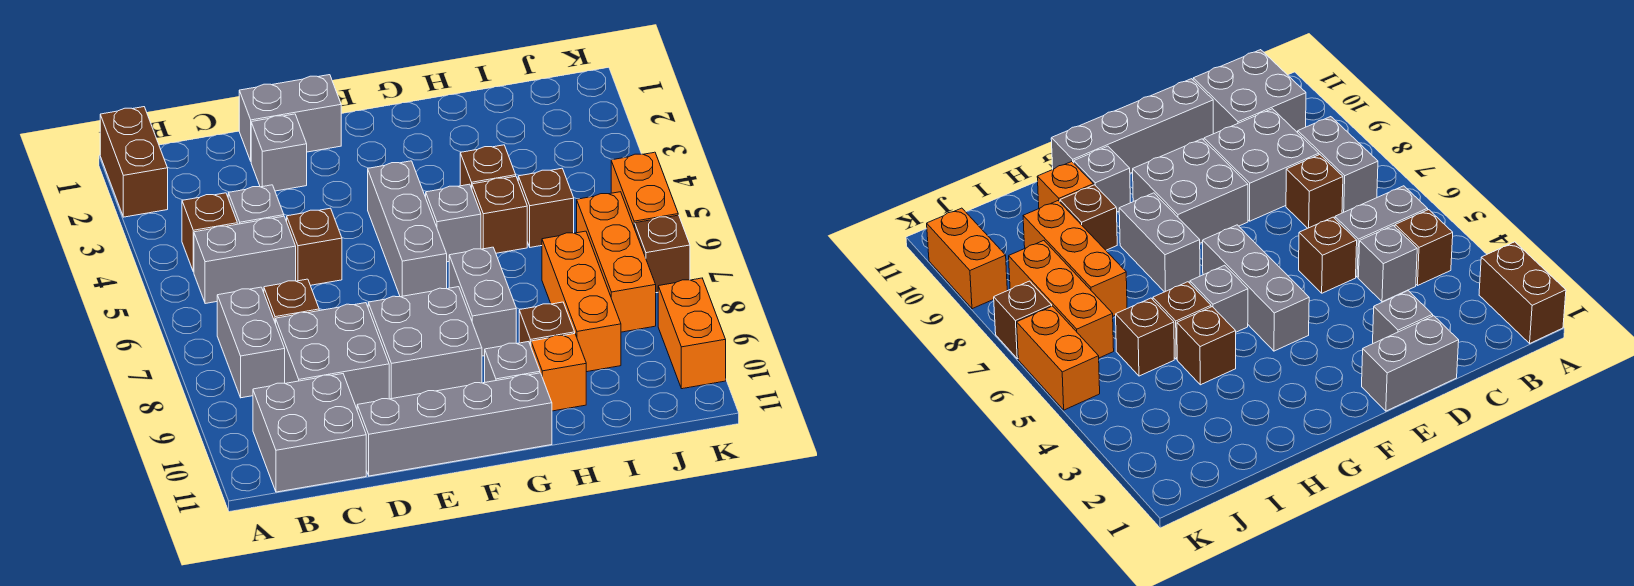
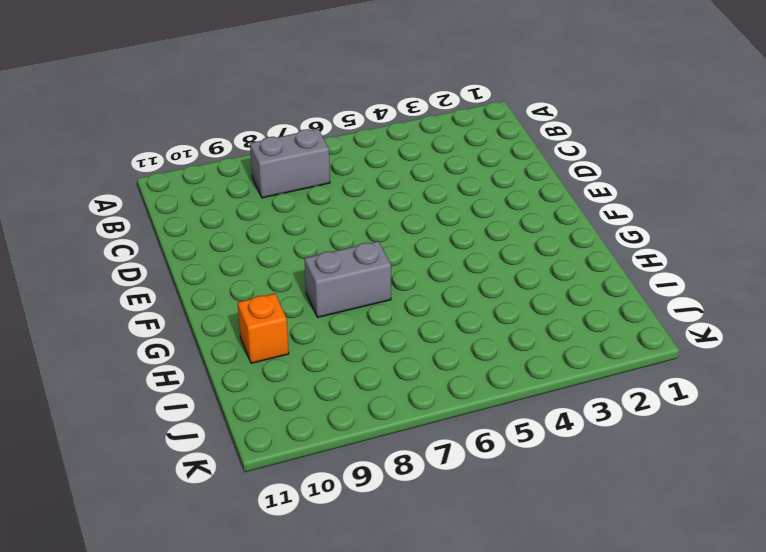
none -> brown 1x2 brick [100,107,168,217]
none -> brown 1x1 brick [182,193,237,272]
none -> grey 1x2 brick [194,216,296,304]

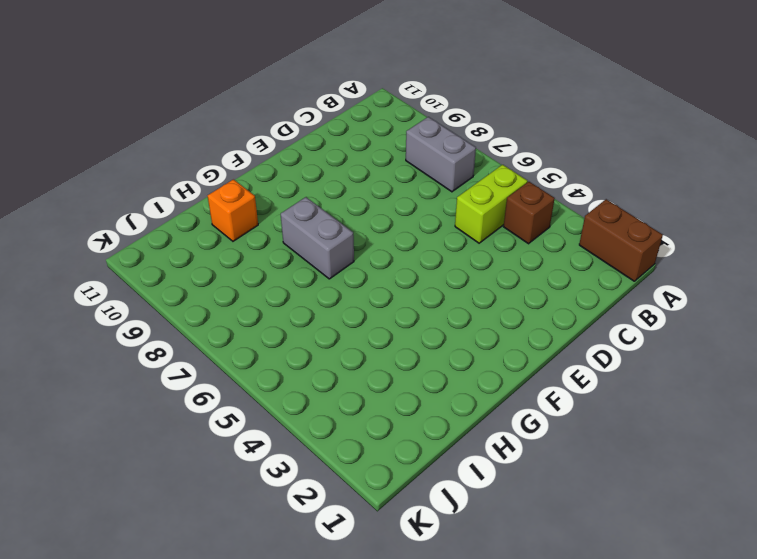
lime 1x2 brick [455,165,528,243] -> grey 1x2 brick [194,216,296,304]
none -> grey 2x2 brick [253,374,366,492]
none -> grey 1x1 brick [228,185,284,224]
none -> brown 1x1 brick [264,279,319,324]

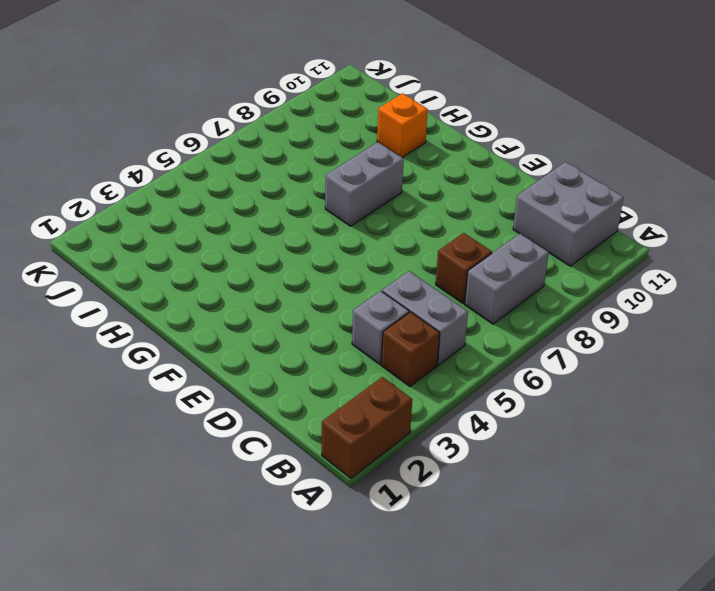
none -> grey 2x2 brick [276,303,389,408]
none -> grey 1x2 brick [239,75,341,161]
none -> grey 1x1 brick [251,114,307,191]

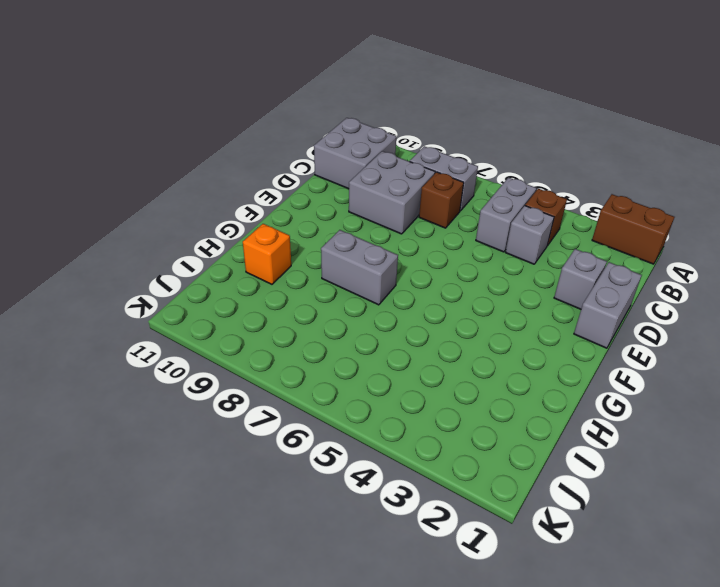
none -> brown 1x1 brick [287,208,342,285]
none -> grey 1x4 brick [357,373,552,476]
none -> grey 2x2 brick [368,287,482,399]

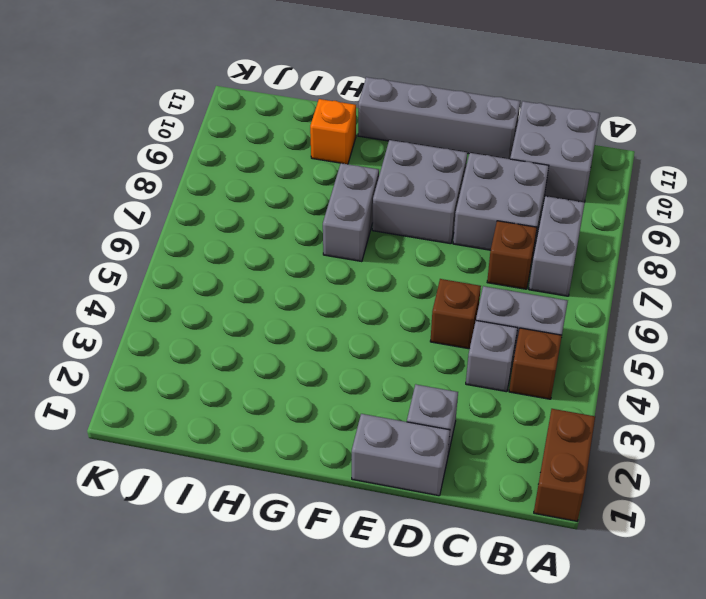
none -> grey 1x3 brick [368,161,447,297]
none -> grey 1x1 brick [426,184,481,262]
none -> grey 1x1 brick [485,342,540,382]

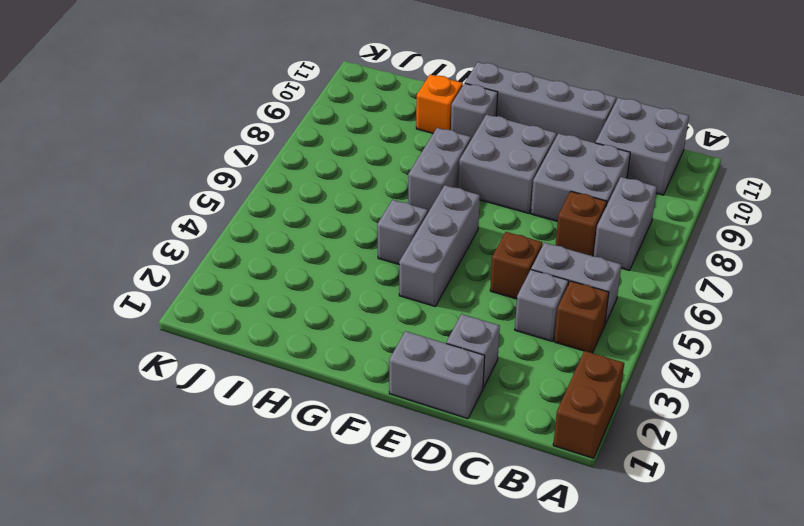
none -> brown 1x1 brick [460,145,516,188]
none -> brown 1x1 brick [472,176,527,253]
none -> brown 1x1 brick [519,302,575,346]

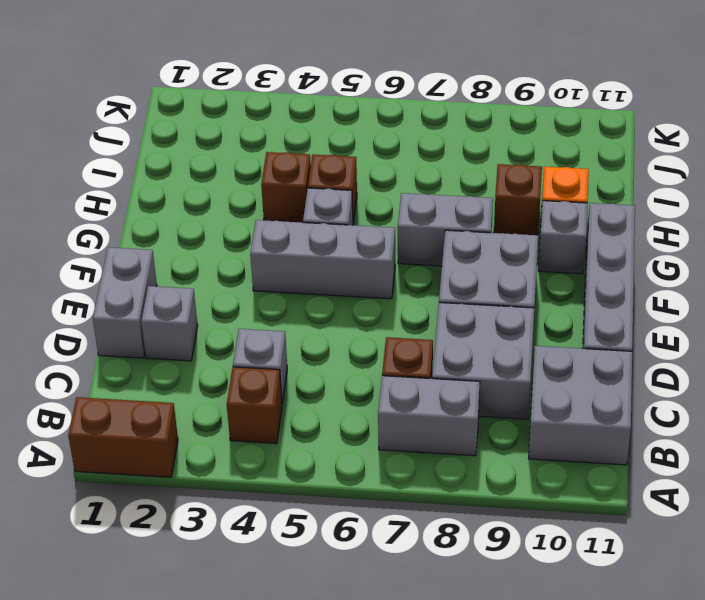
none -> grey 1x2 brick [194,216,296,304]
none -> brown 1x1 brick [287,208,342,285]
none -> brown 1x1 brick [518,168,574,247]

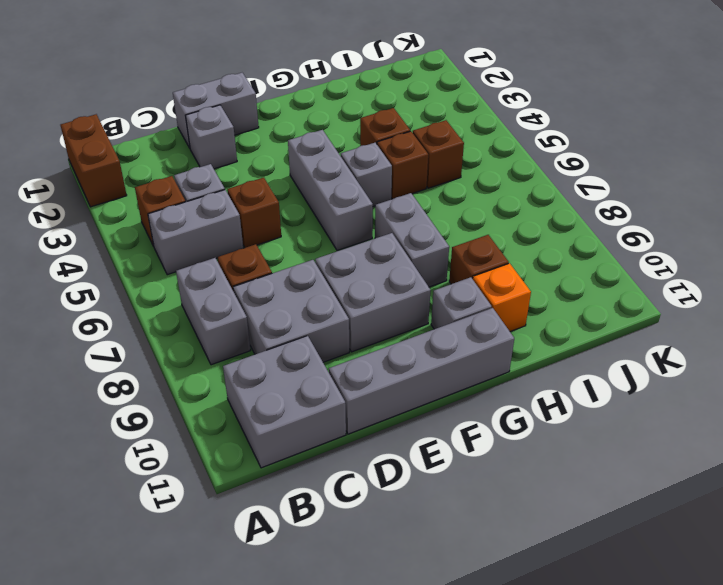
none -> orange 1x3 brick [542,231,621,372]
none -> orange 1x3 brick [577,192,656,332]
none -> orange 1x2 brick [611,152,678,228]

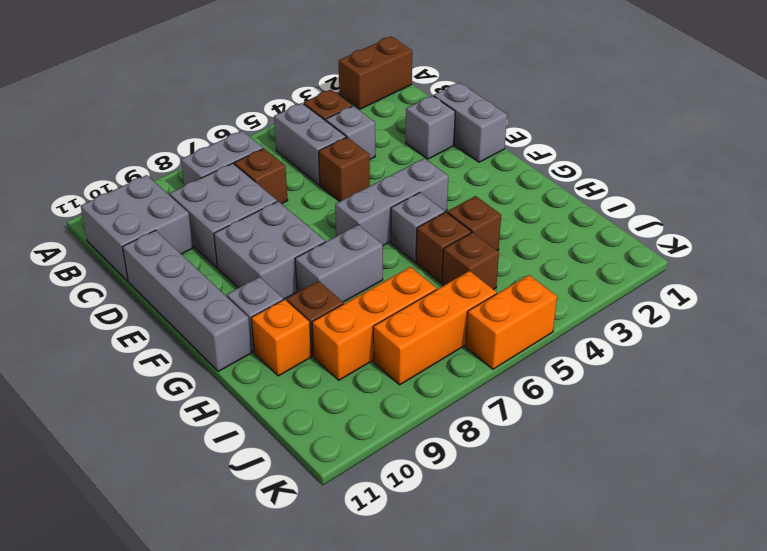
none -> brown 1x1 brick [635,215,690,293]
none -> orange 1x2 brick [658,278,726,389]

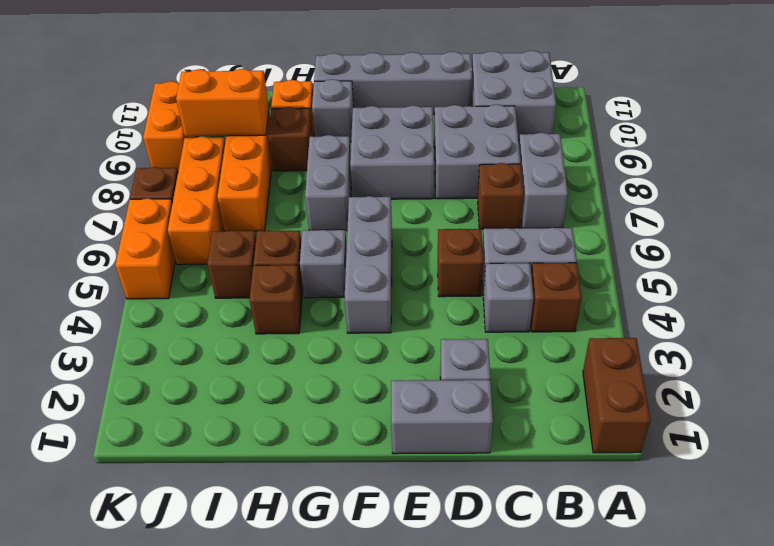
orange 1x2 brick [176,69,269,136] -> none

